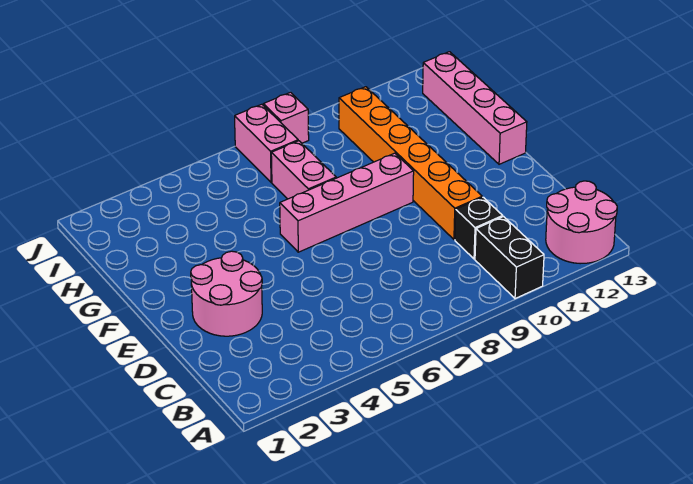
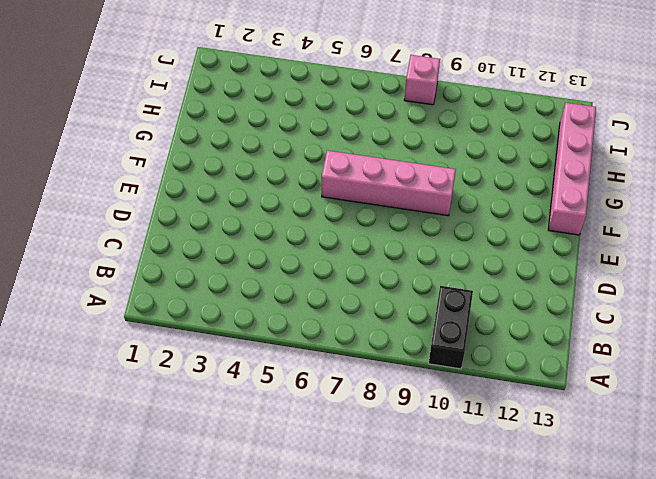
none -> pink 2x2 round brick [546,181,617,264]
none -> black 1x1 brick [455,197,503,259]

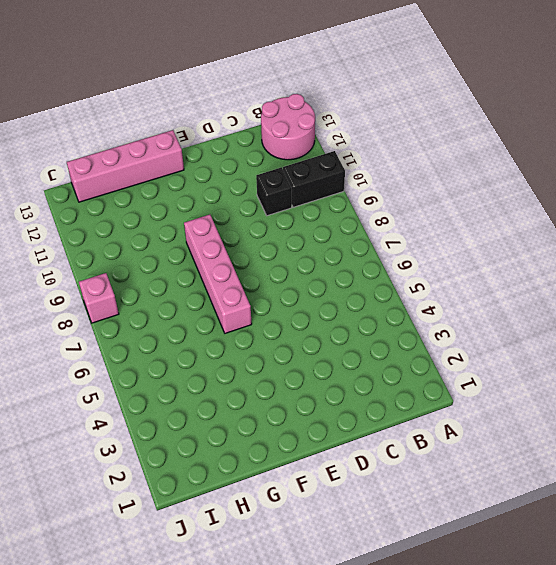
none -> pink 2x2 round brick [191,251,262,336]
none -> orange 1x6 brick [339,87,482,240]

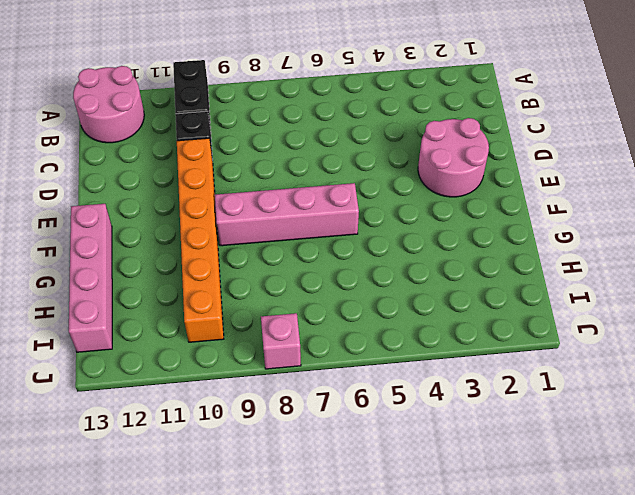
none -> pink 1x2 brick [271,141,336,199]
none -> pink 1x2 brick [235,104,298,183]

